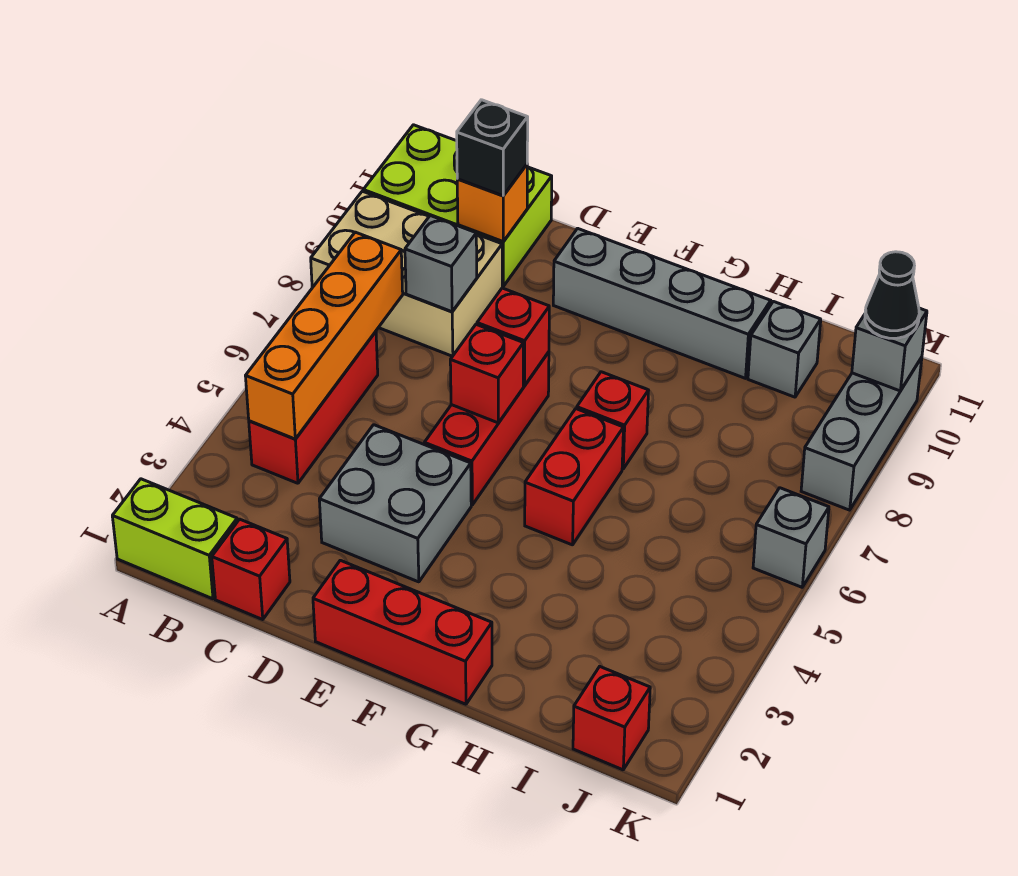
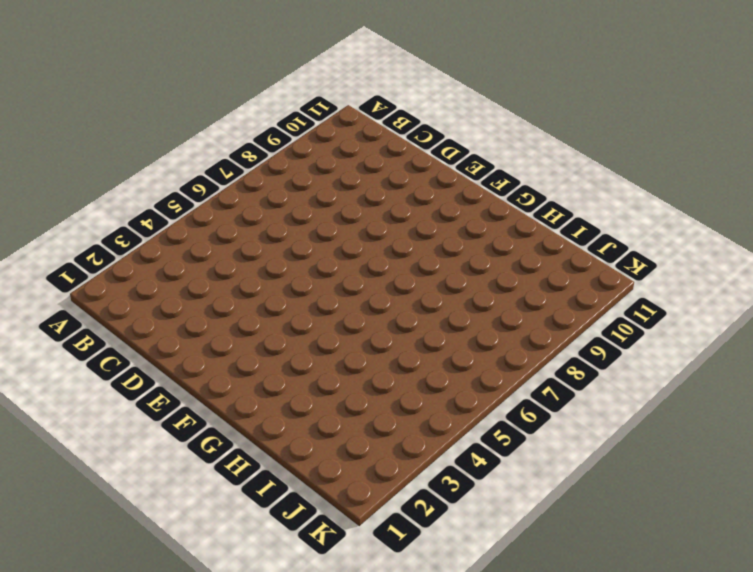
none -> lime 1x2 brick [112,479,237,599]
none -> tan 2x3 brick [311,191,502,356]
none -> lime 2x3 brick [363,125,552,286]

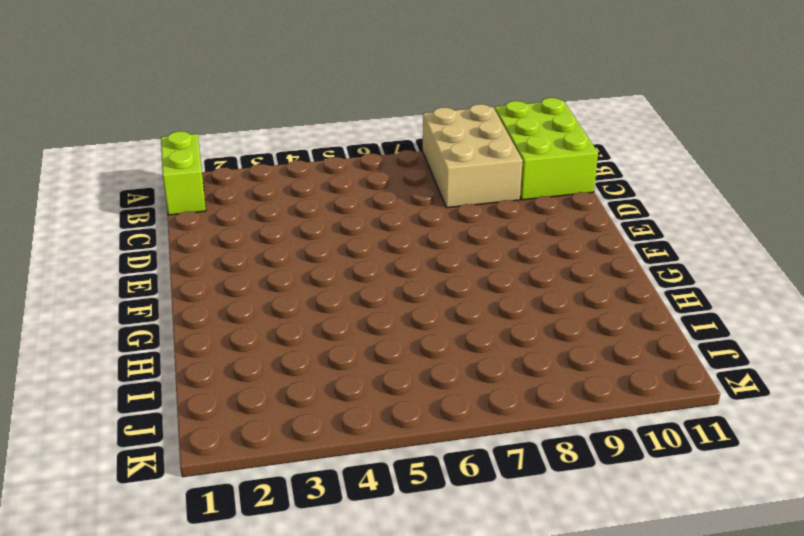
none -> red 1x3 brick [249,331,378,483]
none -> red 1x1 brick [212,519,290,619]
none -> grey 2x2 brick [319,425,471,582]

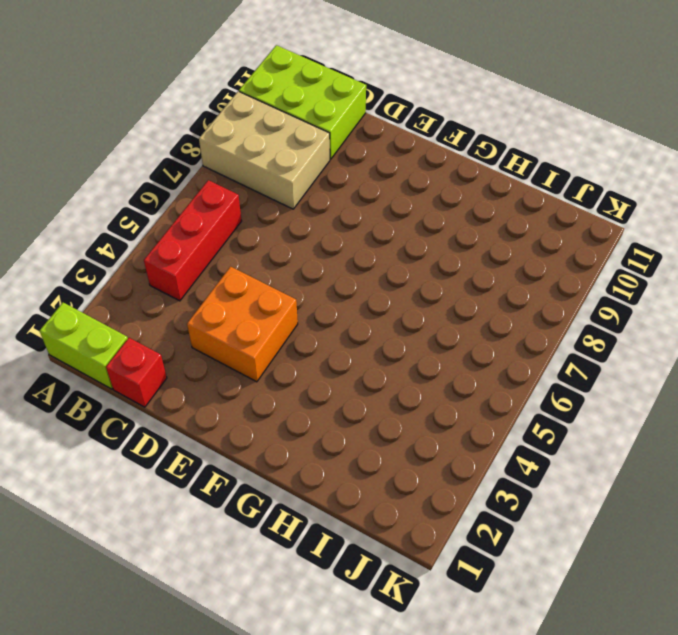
orange 2x2 brick [187,267,298,382] -> grey 2x2 brick [319,425,471,582]
none -> red 1x3 brick [313,560,492,704]
none -> red 1x3 brick [424,352,549,505]
none -> grey 1x4 brick [553,228,771,378]

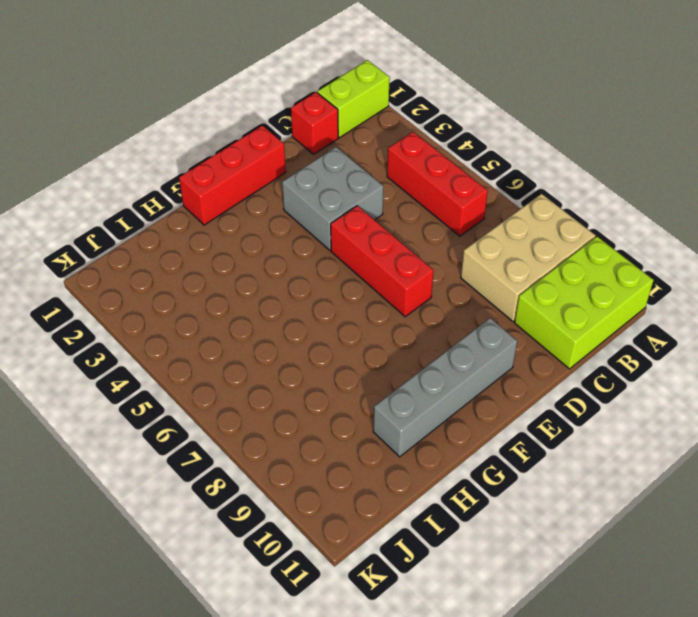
none -> red 1x2 brick [525,409,623,545]
none -> red 1x1 brick [577,372,649,469]
none -> grey 1x1 brick [748,301,821,397]

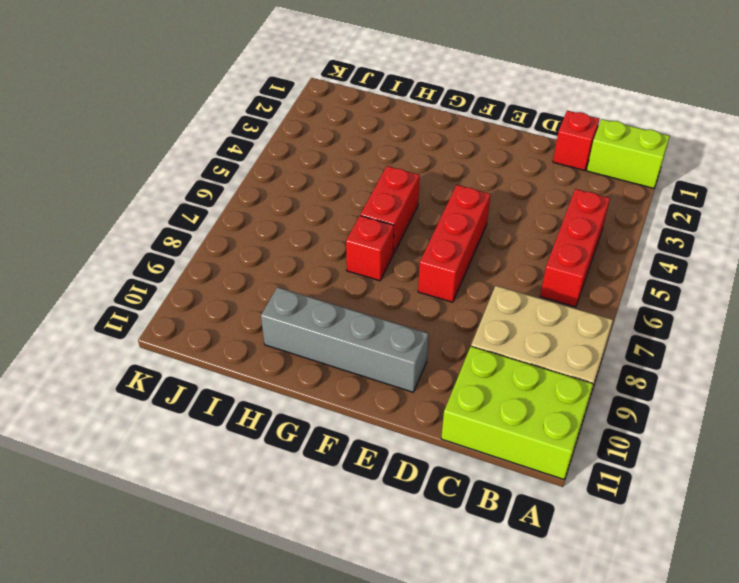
none -> grey 2x2 brick [319,425,471,582]
none -> red 1x3 brick [313,560,492,704]
none -> grey 1x1 brick [748,301,821,397]

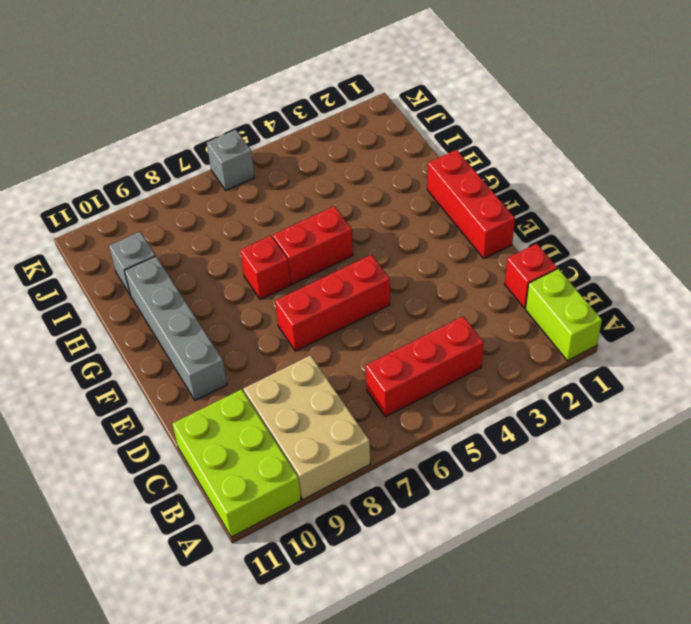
none -> grey 2x2 brick [319,425,471,582]
none -> red 1x1 brick [573,667,650,770]
none -> grey 1x3 brick [801,357,922,510]

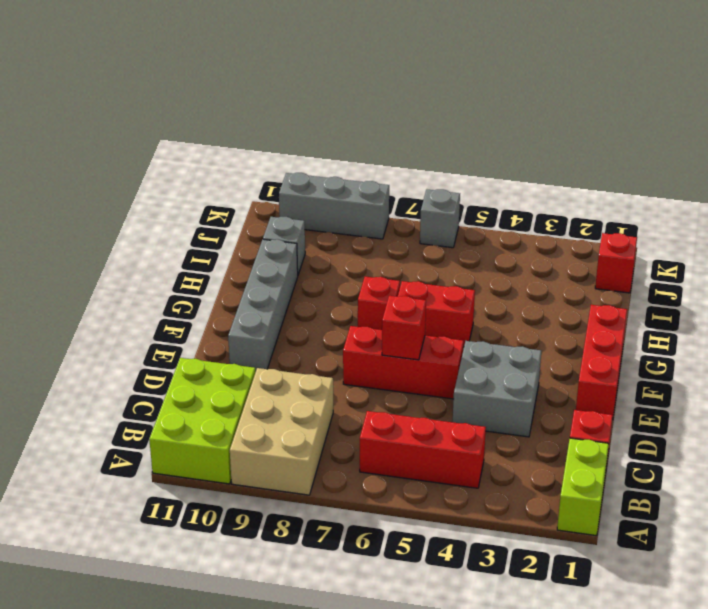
none -> orange 1x4 brick [246,232,403,439]
none -> grey 1x1 brick [405,216,477,312]
none -> orange 1x1 brick [457,165,527,241]

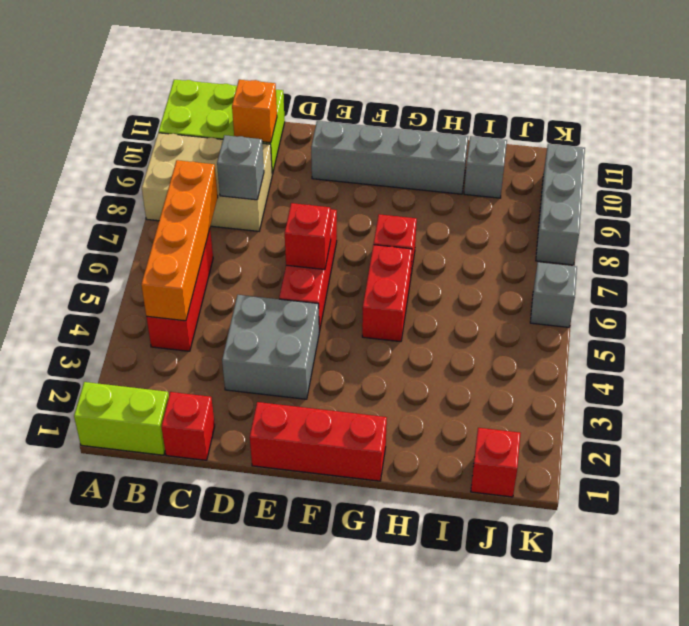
none -> red 1x1 brick [477,288,549,386]
none -> grey 1x1 brick [852,308,927,391]
none -> black 1x1 brick [457,100,528,196]

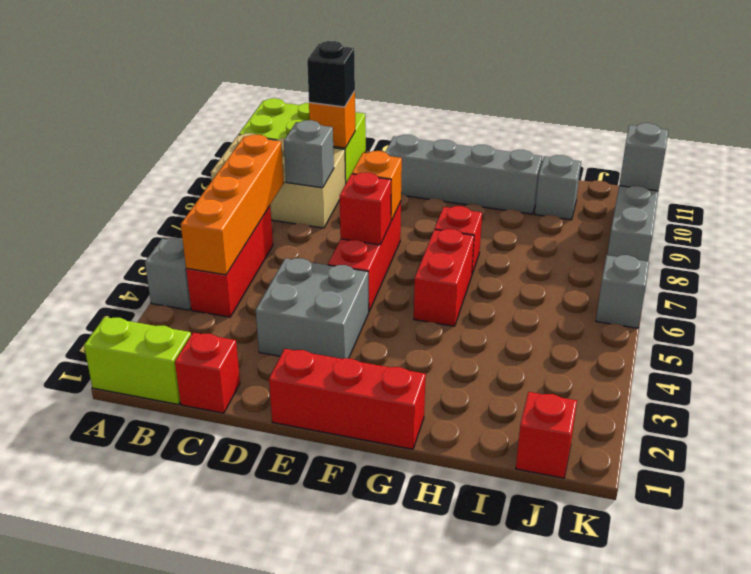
grey 1x1 brick [145,238,191,310] -> none
orange 1x1 brick [352,151,402,221] -> red 1x1 brick [477,288,549,386]
none -> black 1x1 cone [865,252,919,338]

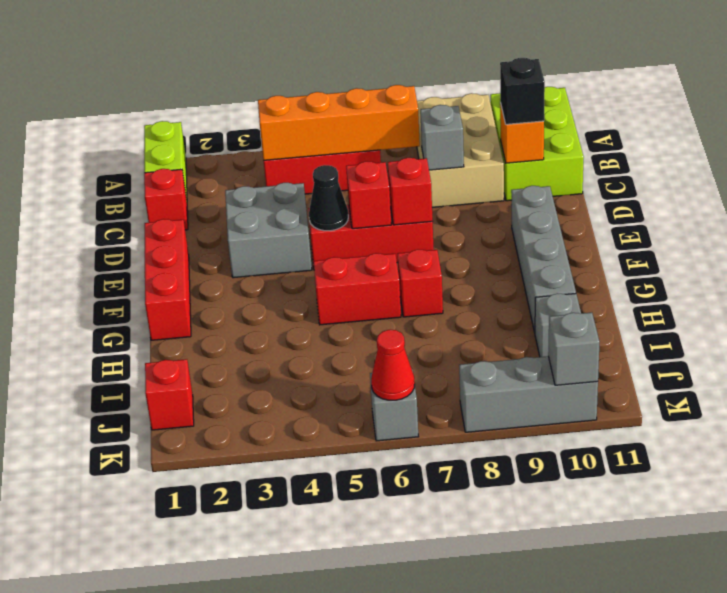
black 1x1 cone [309,165,348,231] -> black 1x1 cone moved to [865,252,919,338]
red 1x1 cone [371,330,415,400] -> none

